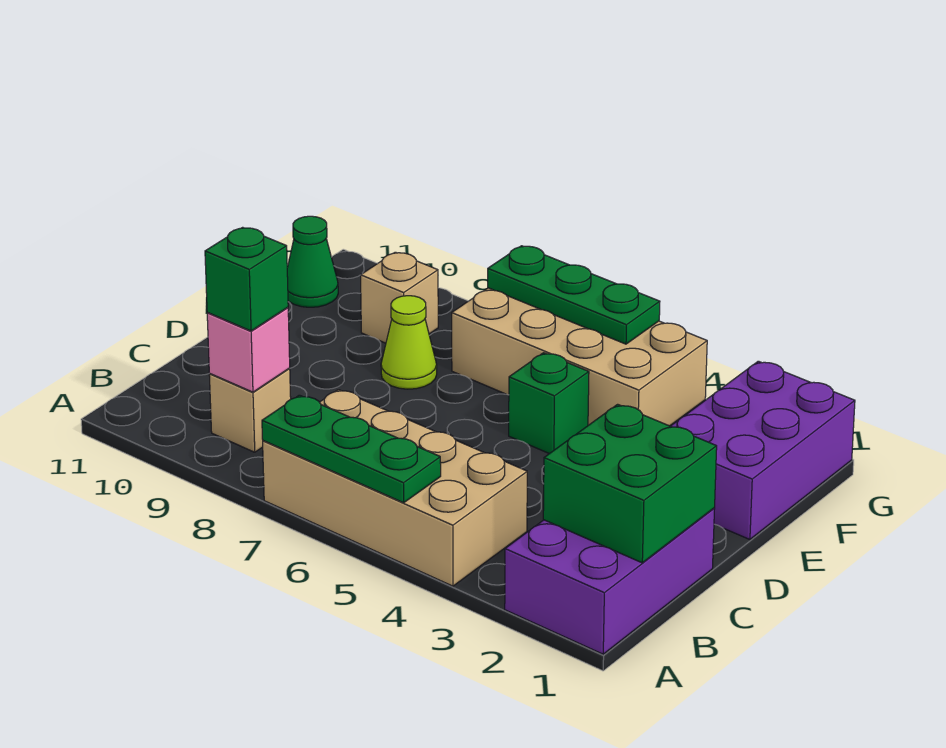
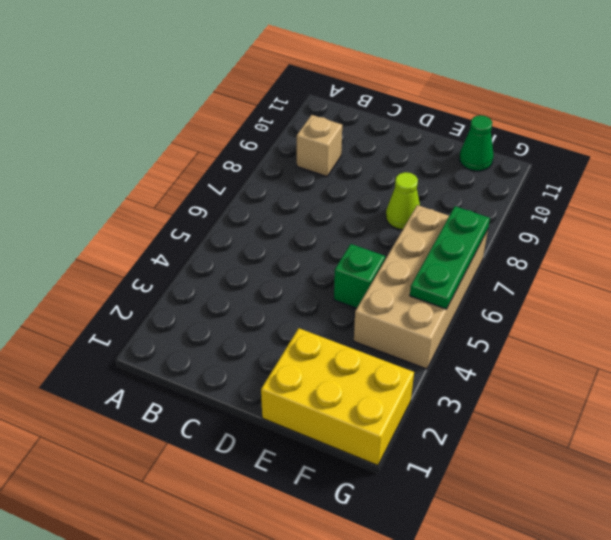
yellow 2x3 brick [261,328,414,466] -> purple 2x3 brick [671,361,855,540]
none -> purple 2x3 brick [505,508,715,654]
none -> tan 2x4 brick [263,390,527,586]
none -> tan 1x1 brick [361,252,438,343]

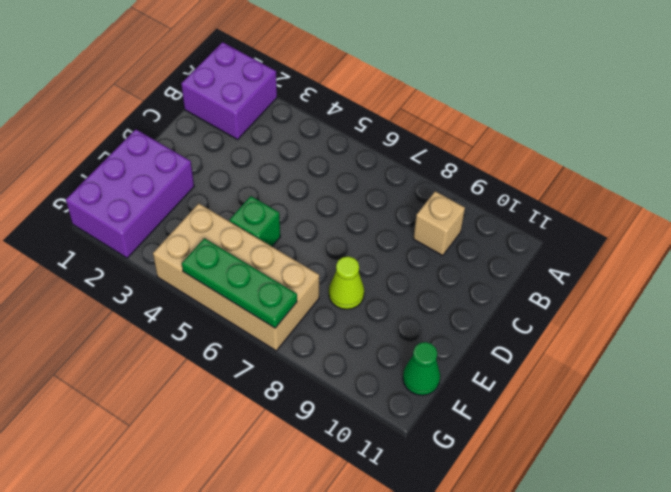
purple 2x2 brick [181,42,277,140] -> purple 2x3 brick [505,508,715,654]
none -> tan 2x4 brick [263,390,527,586]
none -> tan 1x1 brick [361,252,438,343]
none -> green 1x3 plate [262,395,441,503]

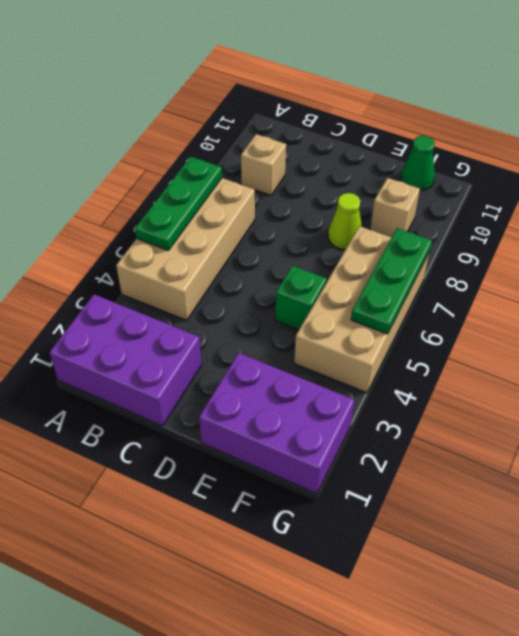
none -> green 2x2 brick [543,404,717,563]
none -> pink 1x1 brick [207,307,290,392]
none -> green 1x1 brick [205,227,288,331]

